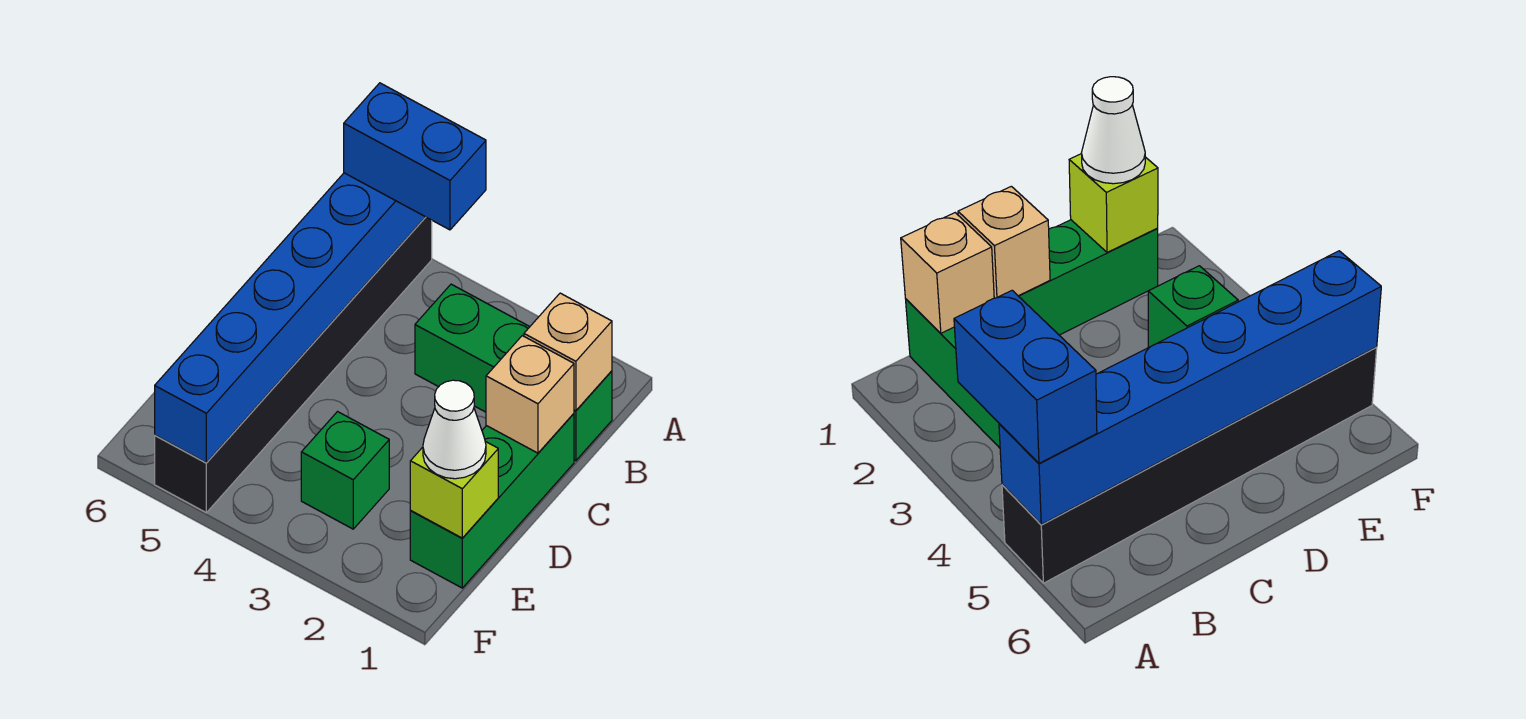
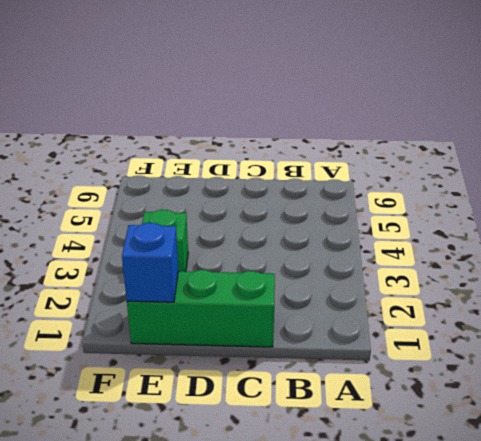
blue 1x1 brick [122,223,178,302] -> lime 1x1 brick [410,442,498,538]
none -> black 1x6 brick [155,217,432,513]
none -> green 1x3 brick [415,284,612,461]

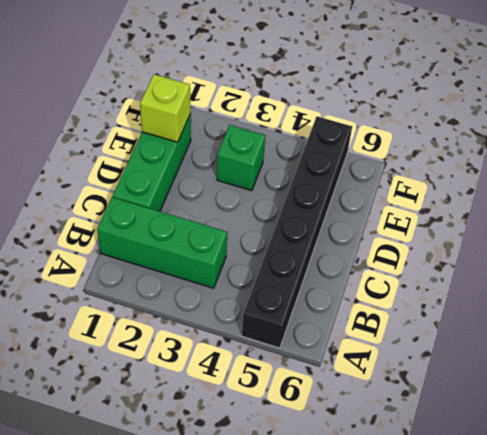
none -> blue 1x6 brick [155,173,425,463]
none -> tan 1x1 brick [524,293,612,411]

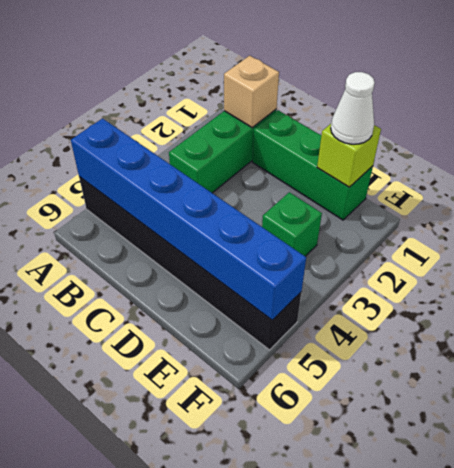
none -> tan 1x1 brick [486,336,574,453]
none -> blue 1x2 brick [344,83,486,230]

